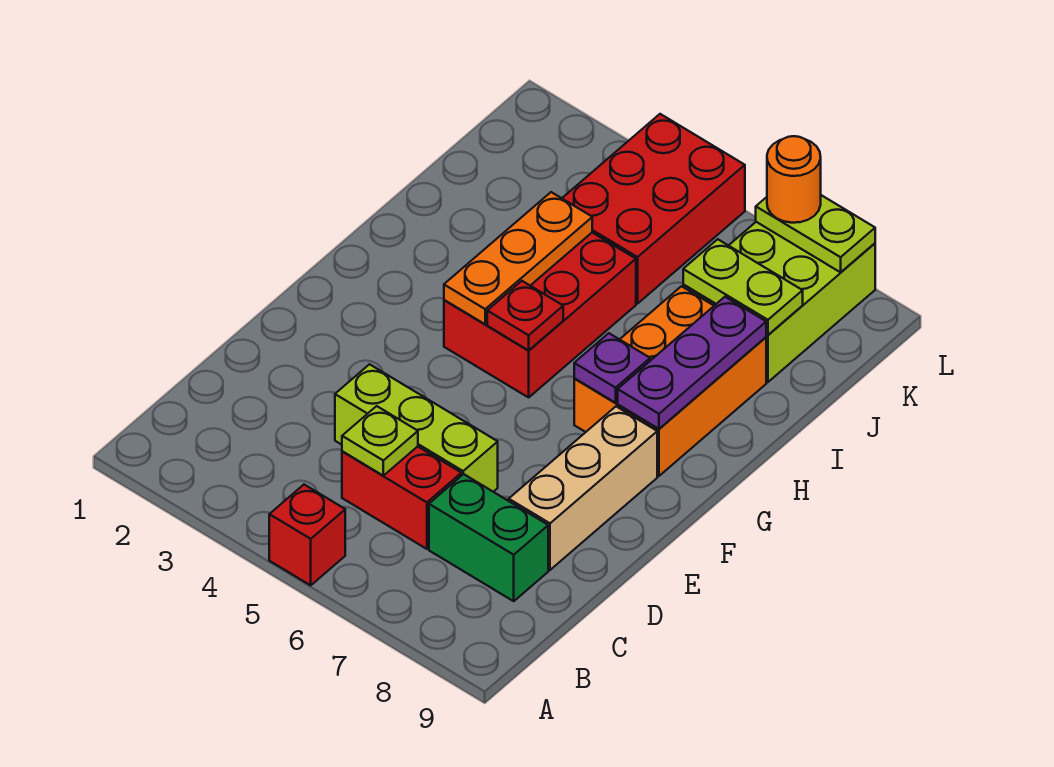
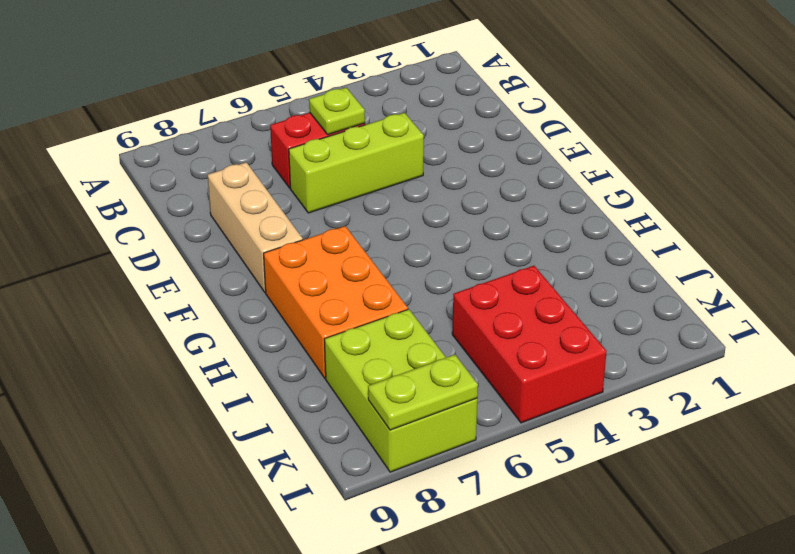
none -> red 1x1 brick [269,485,345,585]
none -> green 1x2 brick [429,474,548,601]
none -> red 2x3 brick [444,233,636,397]

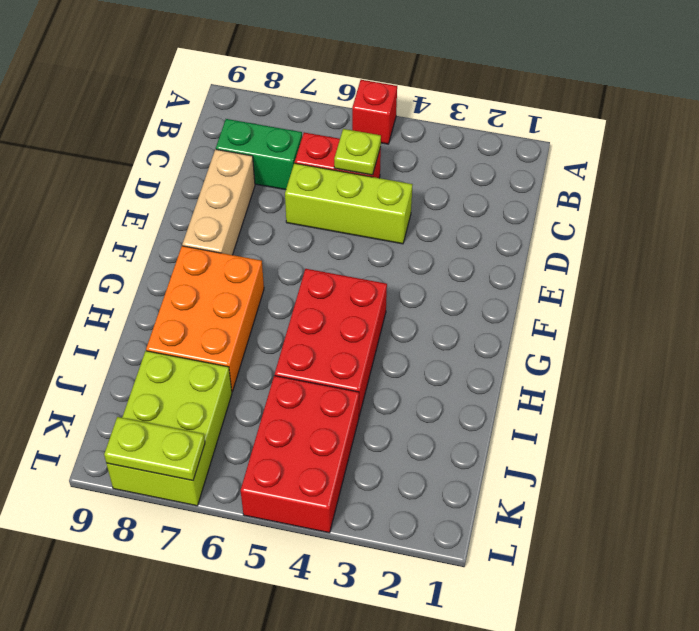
none -> orange 1x3 plate [444,192,592,324]
none -> red 1x1 plate [487,281,563,351]
none -> purple 1x1 plate [574,333,650,403]

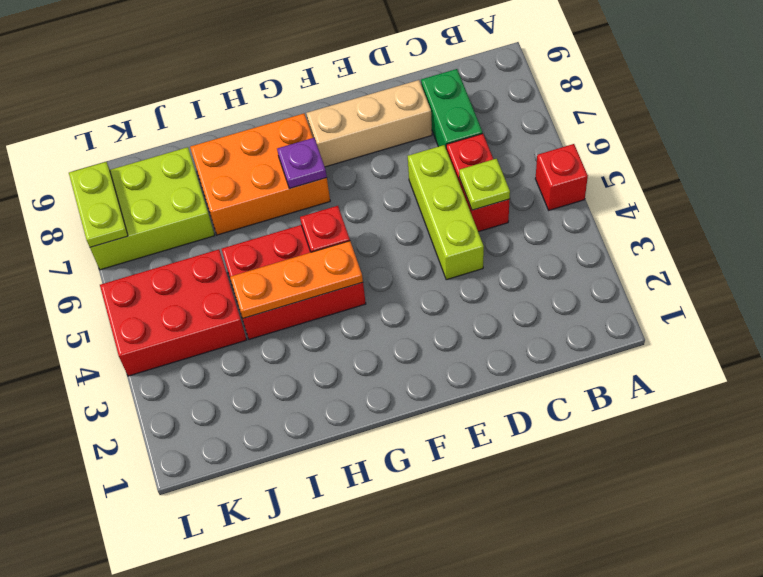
none -> purple 1x3 plate [618,297,766,429]
none -> lime 1x2 plate [683,239,803,335]
none -> orange 1x1 round brick [767,136,821,223]

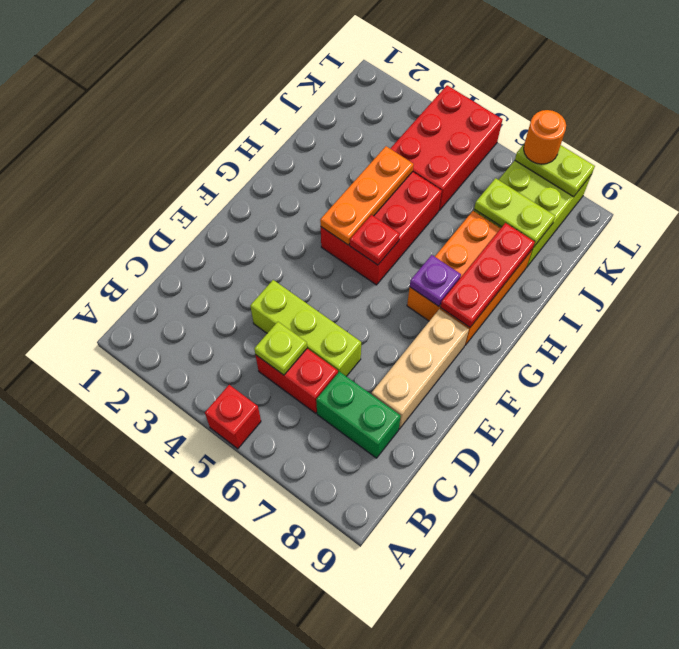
red 1x3 plate [440,223,535,327] -> purple 1x3 plate [618,297,766,429]

